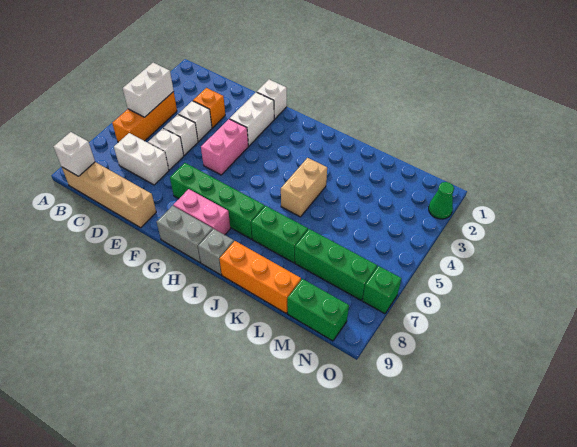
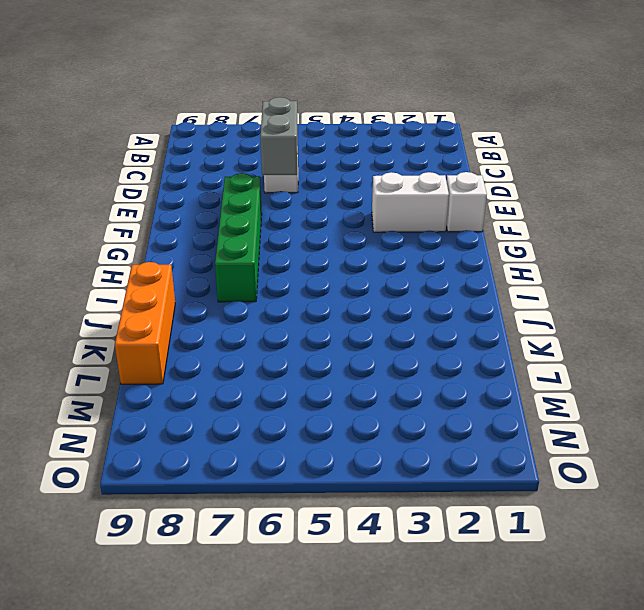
grey 1x2 brick [260,97,298,175] -> grey 1x2 brick moved to [157,206,213,263]
none -> orange 1x3 brick [112,92,177,142]
none -> tan 1x4 brick [62,162,156,228]
none -> white 1x2 brick [114,133,169,185]

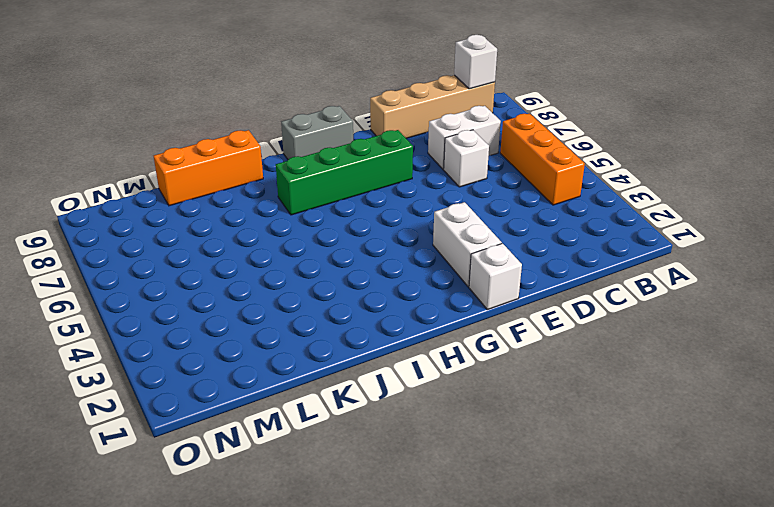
none -> orange 1x1 brick [193,88,225,128]
none -> white 1x1 brick [179,101,212,141]
none -> white 1x1 brick [164,114,198,155]

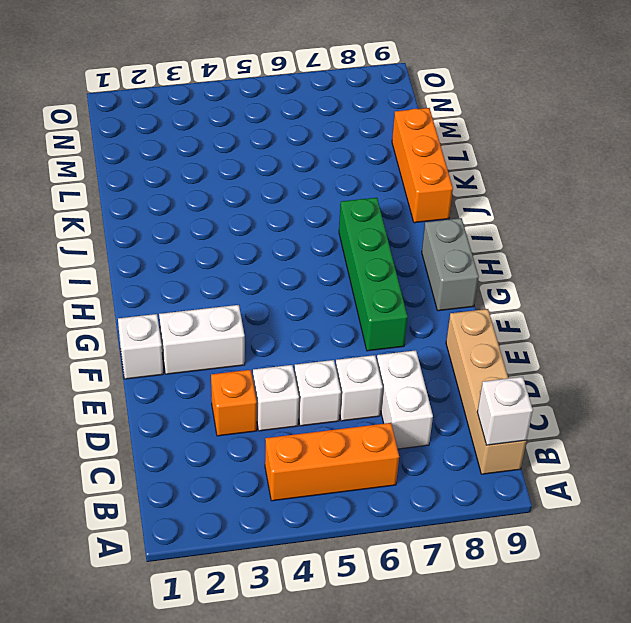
none -> pink 1x2 brick [201,119,248,175]
none -> pink 1x2 brick [173,189,230,235]
none -> grey 1x1 brick [198,229,234,275]

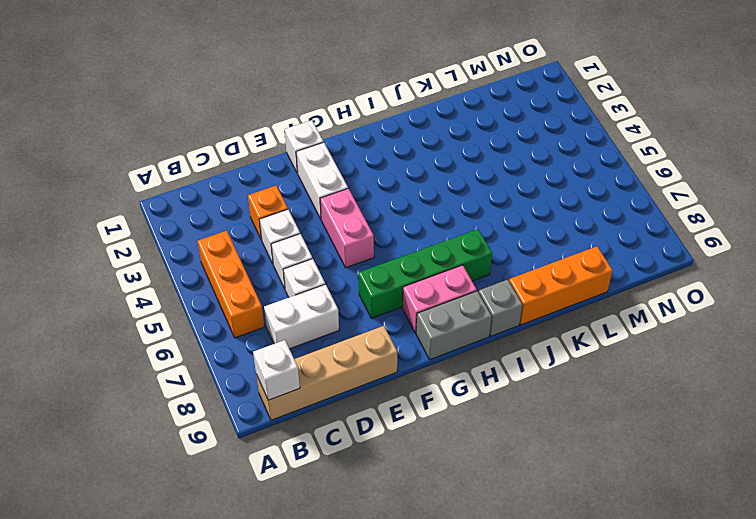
none -> tan 1x2 brick [281,158,327,217]
none -> green 1x2 brick [251,206,308,263]
none -> green 1x3 brick [295,229,377,300]

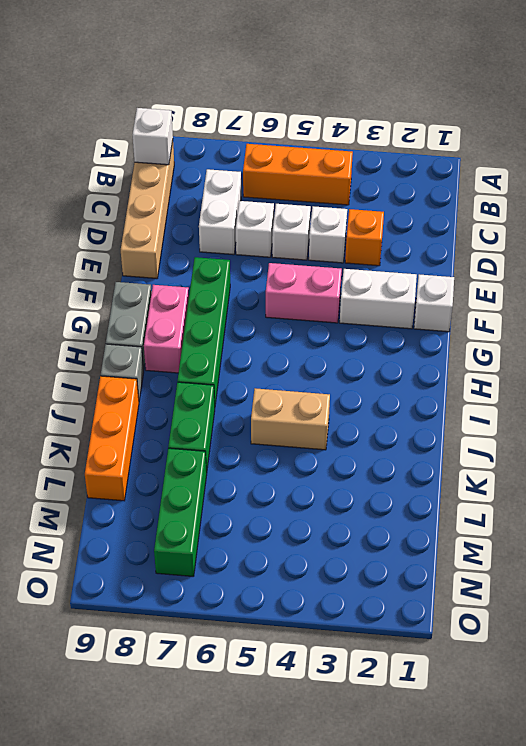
none -> green 1x2 brick [287,279,349,341]
none -> green 1x1 cone [429,182,454,219]
none -> green 1x1 brick [363,266,401,314]

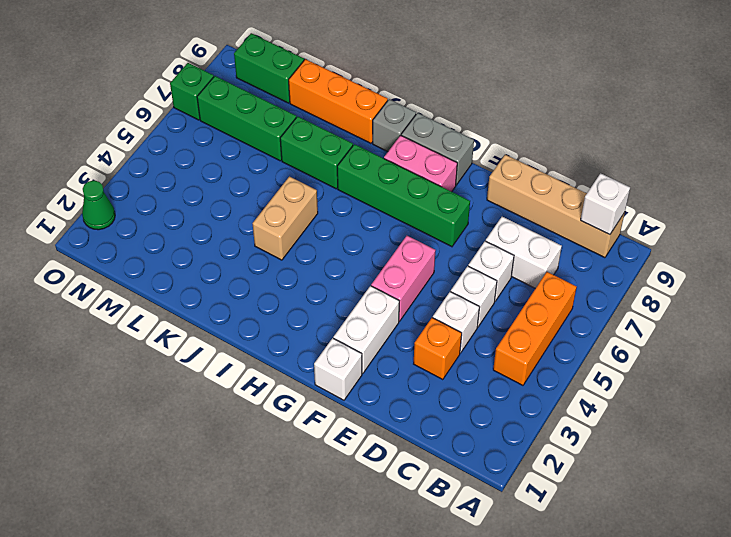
none -> white 1x2 brick [123,63,174,117]

